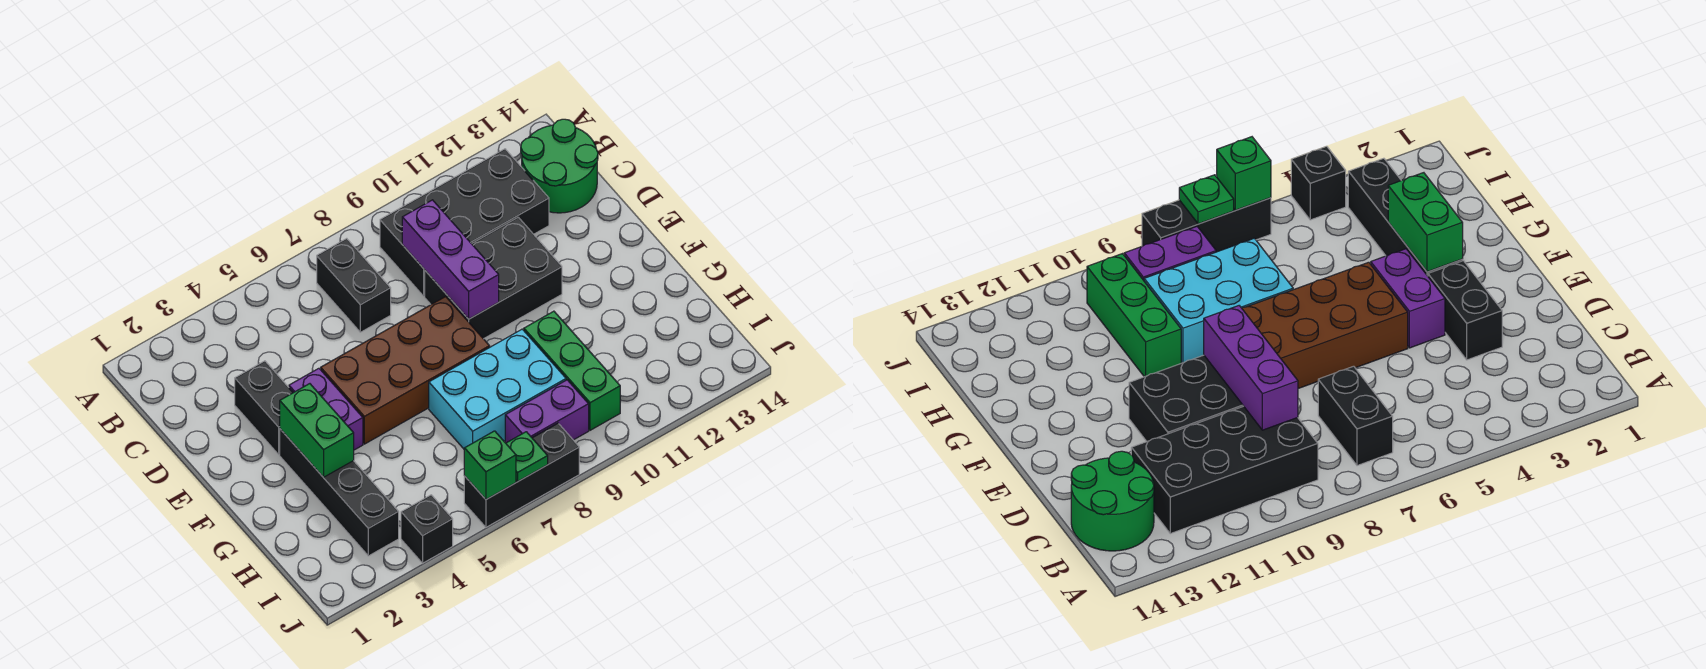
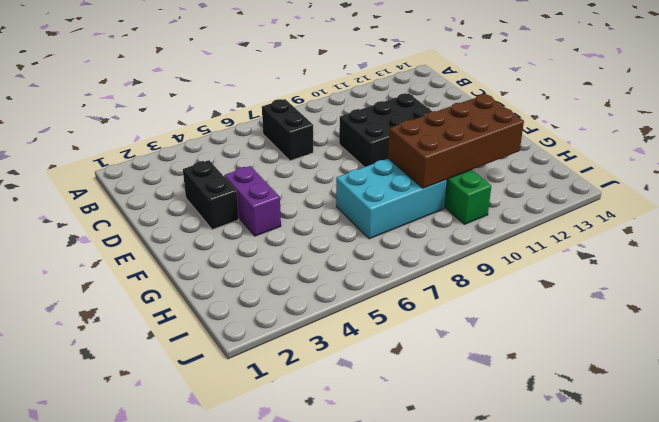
brown 2x4 brick [388,94,524,188] -> brown 2x4 brick moved to [321,296,490,444]
none -> black 2x4 brick [380,149,549,296]
none -> green 2x2 round brick [521,119,598,213]
none -> black 1x4 brick [280,429,399,556]

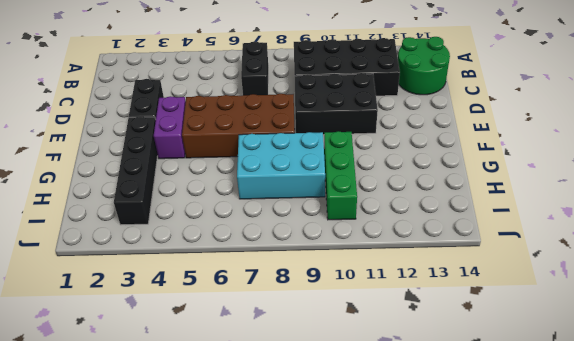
none -> purple 1x2 brick [505,380,589,443]
none -> black 1x1 brick [401,495,453,563]
none -> black 1x3 brick [464,423,579,527]

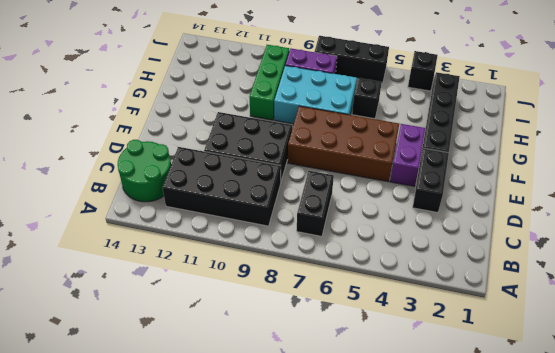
black 1x1 brick [352,78,382,119] -> none
none -> purple 1x3 brick [402,200,499,319]
none -> green 1x2 brick [280,384,354,477]
none -> green 1x1 brick [464,431,516,499]

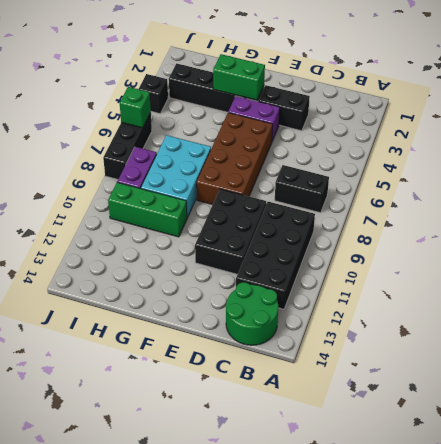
none -> purple 1x3 brick [402,200,499,319]
none -> green 1x1 plate [506,432,548,481]

